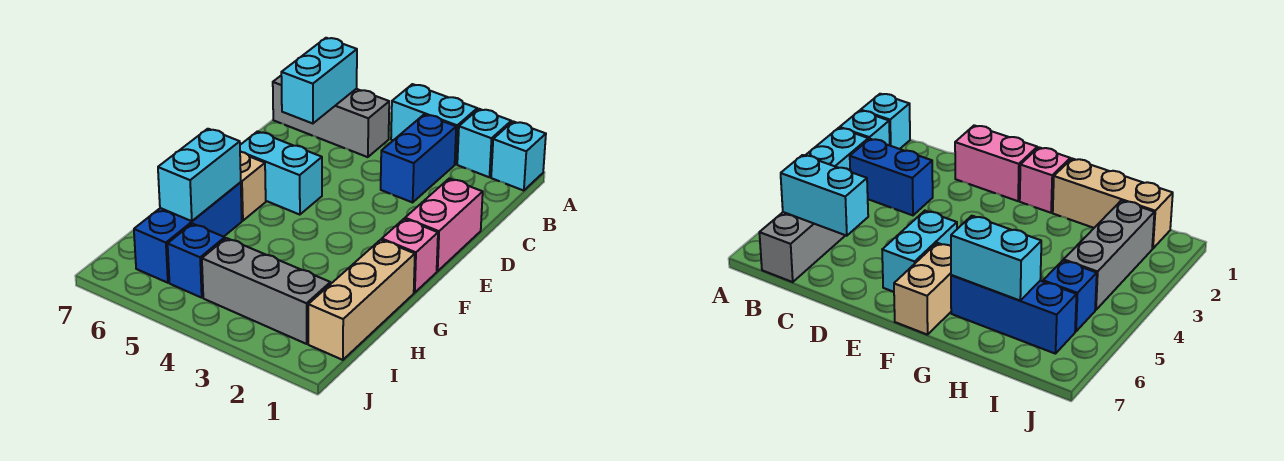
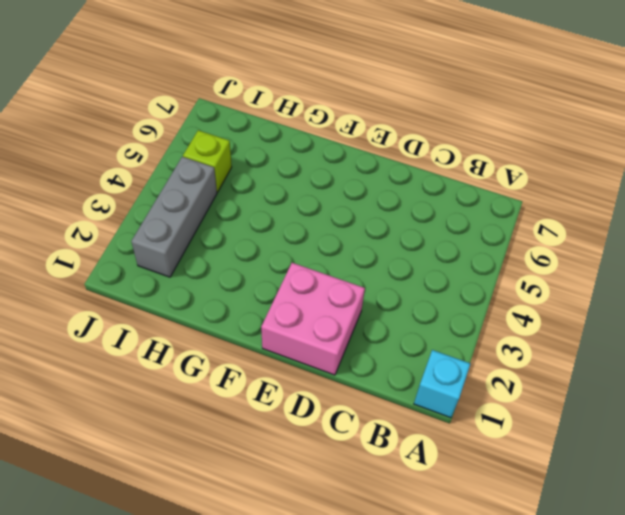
pink 2x2 brick [261,263,365,375] -> pink 1x2 brick [405,179,483,271]
lime 1x1 brick [183,130,232,192] -> blue 1x1 brick [168,224,225,298]
none -> cyan 1x1 brick [457,109,511,177]
none -> cyan 1x2 brick [391,84,477,164]
none -> blue 1x2 brick [381,114,456,202]

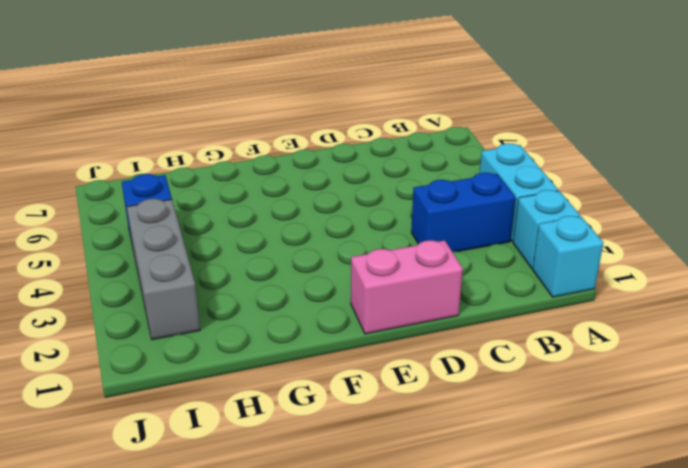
none -> grey 1x3 brick [273,76,389,157]
none -> cyan 1x2 brick [240,131,322,215]
none -> pink 1x1 brick [382,219,438,293]

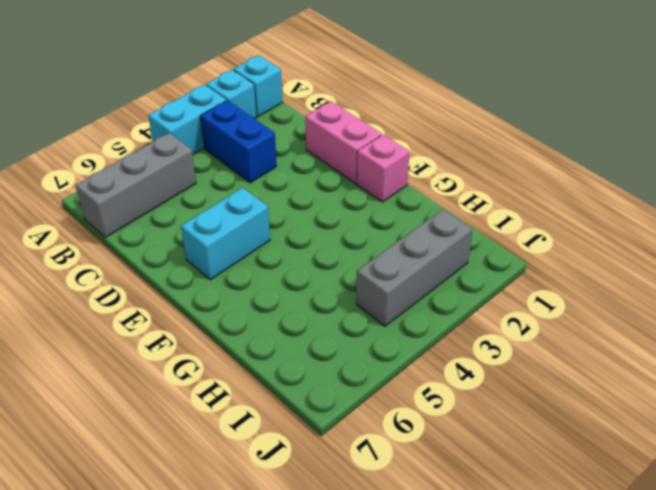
none -> tan 1x2 brick [240,152,266,221]
none -> tan 1x3 brick [308,240,415,360]
none -> blue 1x3 brick [134,182,242,283]

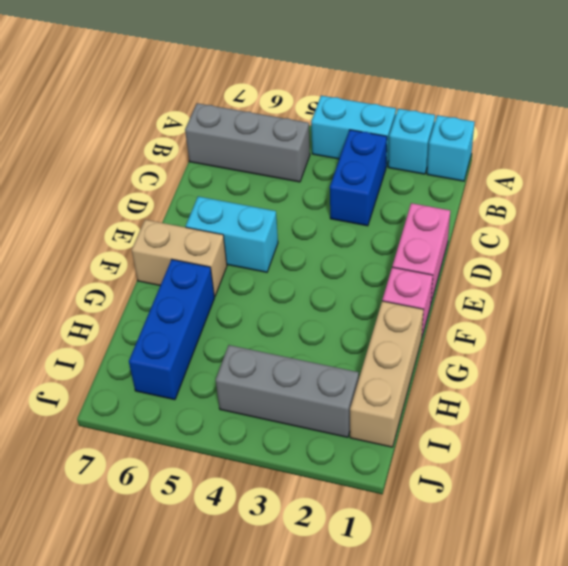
none -> blue 1x1 brick [168,224,225,298]
none -> cyan 1x2 brick [281,38,357,124]
none -> cyan 1x2 brick [158,129,241,221]

